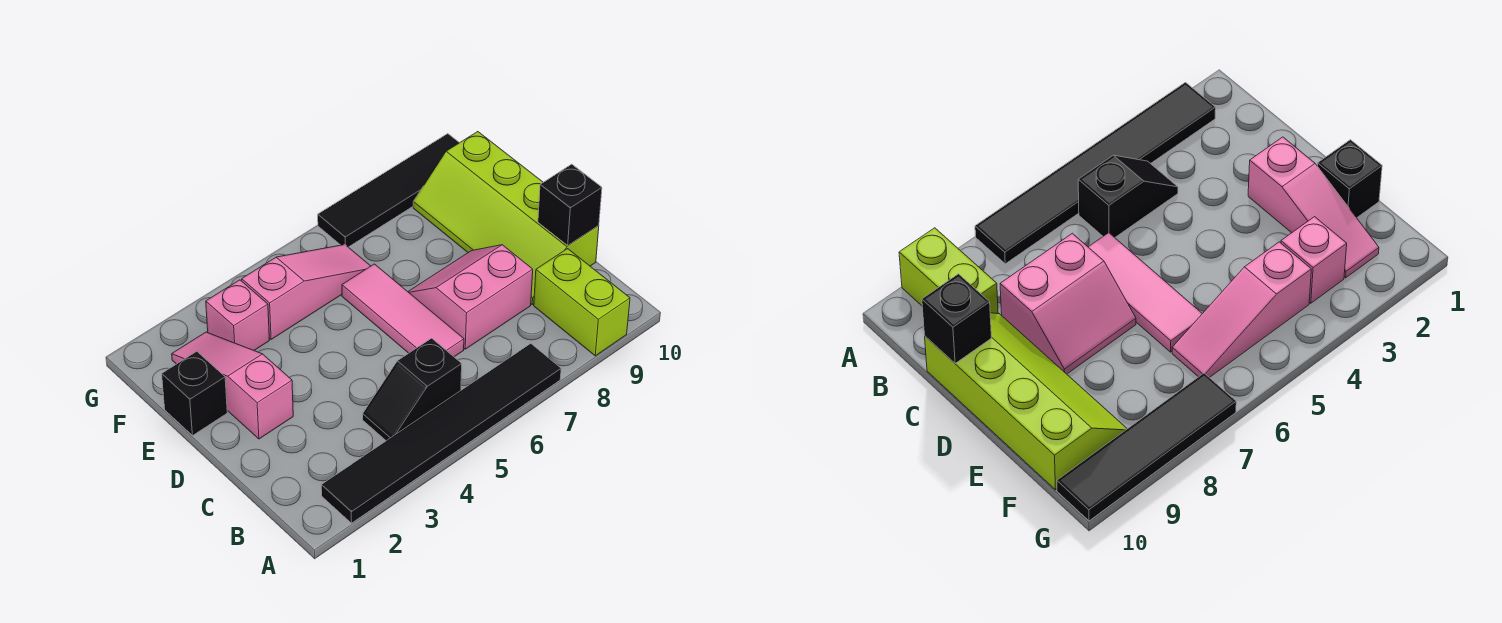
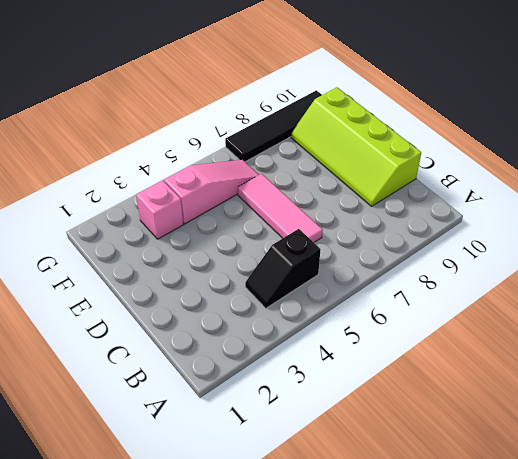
none -> black 1x6 tile [321,344,561,523]
none -> lime 1x2 brick [534,249,630,356]
none -> pink 2x2 slope [408,245,533,349]

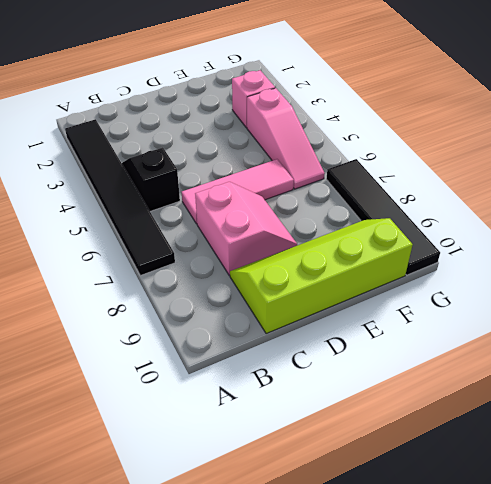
none -> lime 1x2 brick [534,249,630,356]
none -> pink 1x3 slope [172,332,293,439]
none -> black 1x1 brick [162,351,227,435]

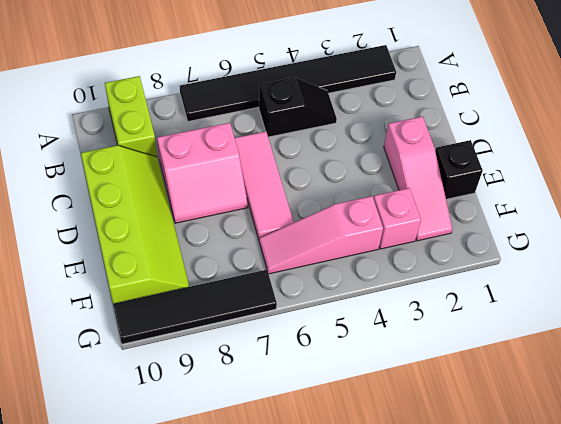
none -> black 1x1 brick [538,164,602,245]

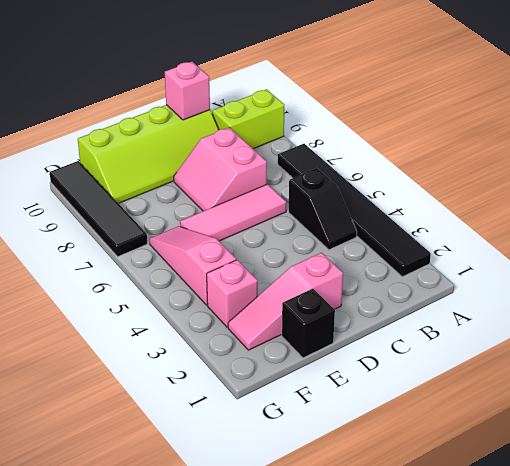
pink 1x1 brick [165,62,210,120] -> black 1x1 brick [538,164,602,245]

